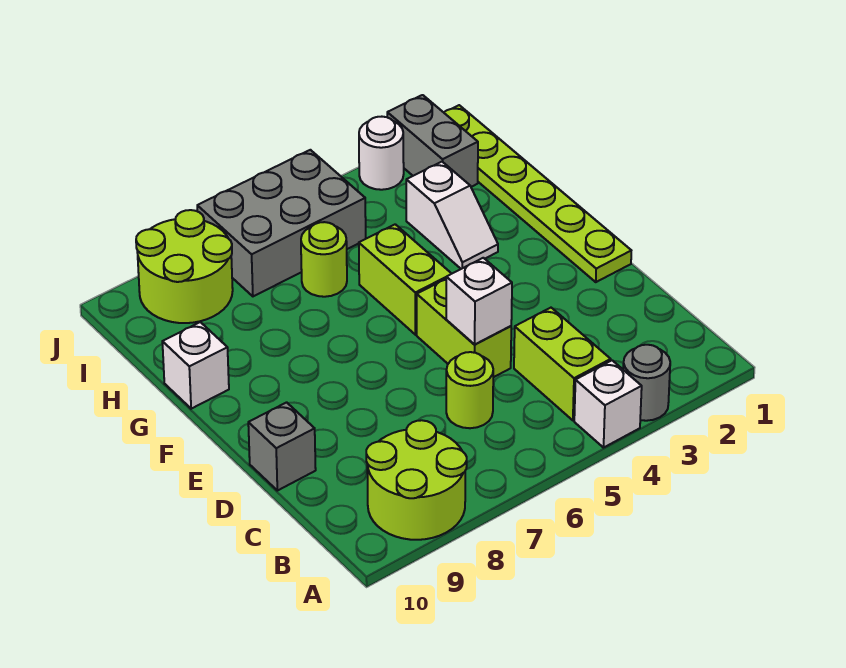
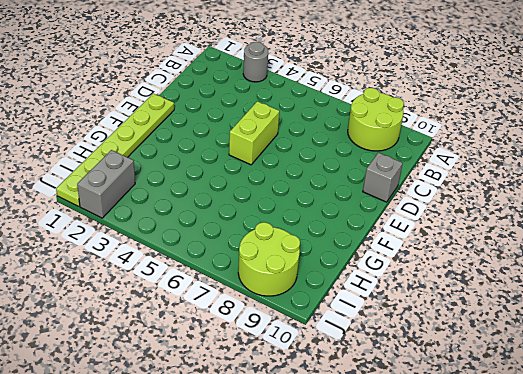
none -> white 1x1 brick [574,360,642,448]
none -> lime 1x2 brick [514,308,611,420]
none -> lime 1x1 round brick [446,352,493,428]

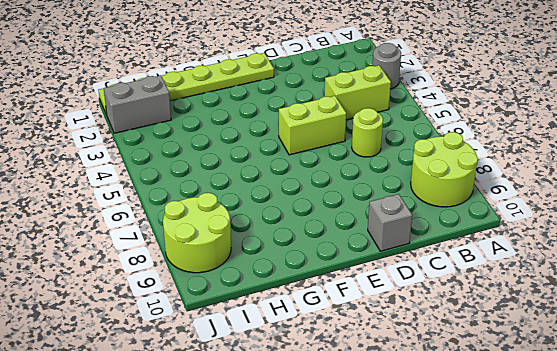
none -> white 1x1 brick [574,360,642,448]
none -> lime 1x2 brick [359,224,452,335]
none -> white 1x2 slope [406,162,498,269]

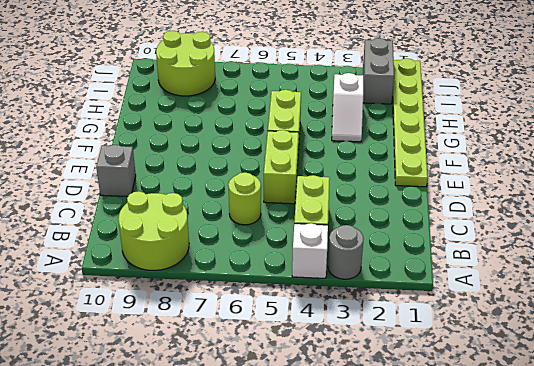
none -> white 1x1 brick [162,322,229,409]
none -> lime 1x1 round brick [301,222,347,297]
none -> grey 2x3 brick [197,150,366,296]

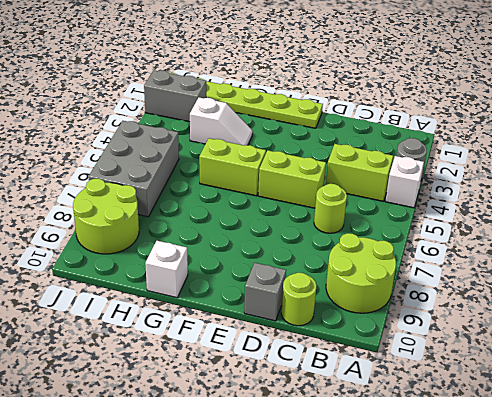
lime 1x1 round brick [281,273,317,326] -> lime 1x1 round brick moved to [301,222,347,297]
none -> white 1x1 round brick [359,117,404,190]
none -> white 1x1 brick [446,258,512,345]

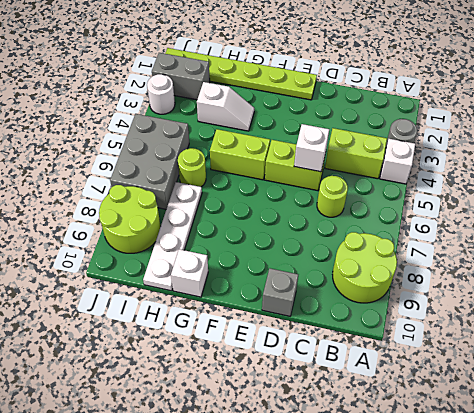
white 1x4 plate [143,182,202,291] -> none

